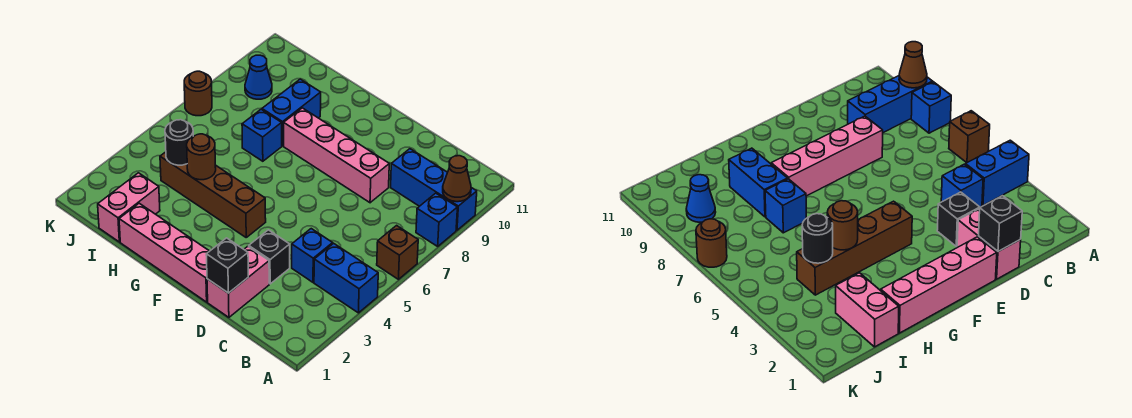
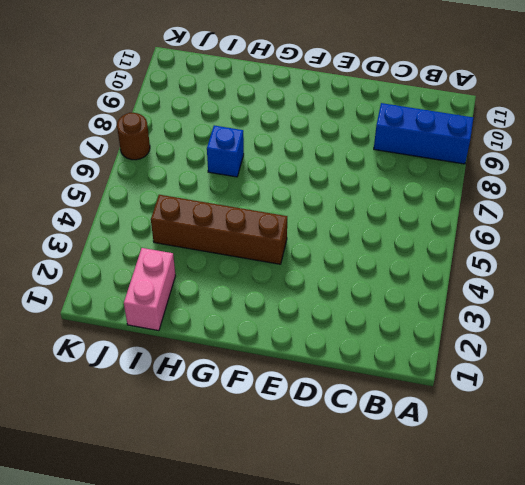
none -> blue 1x2 brick [314,243,378,313]
none -> brown 1x1 brick [377,226,418,279]
none -> blue 1x1 brick [416,193,457,246]

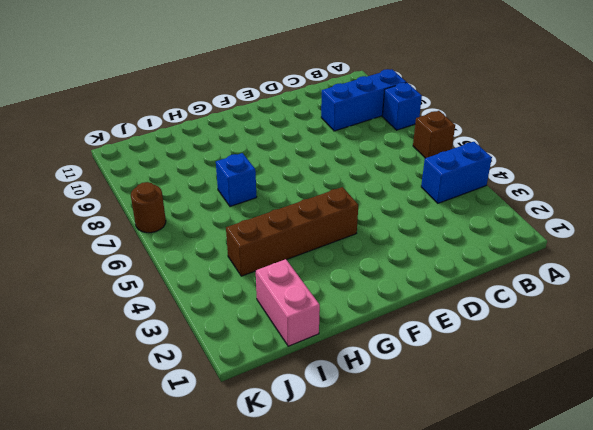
none -> blue 1x1 brick [292,229,333,282]
none -> pink 1x2 brick [207,246,269,317]
none -> black 1x1 brick [249,230,290,284]

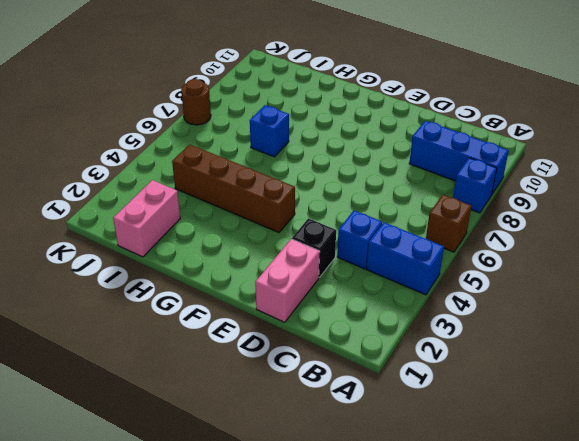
none -> pink 1x4 brick [284,108,389,203]
none -> pink 1x4 brick [119,203,209,302]
none -> blue 1x2 brick [262,79,321,146]

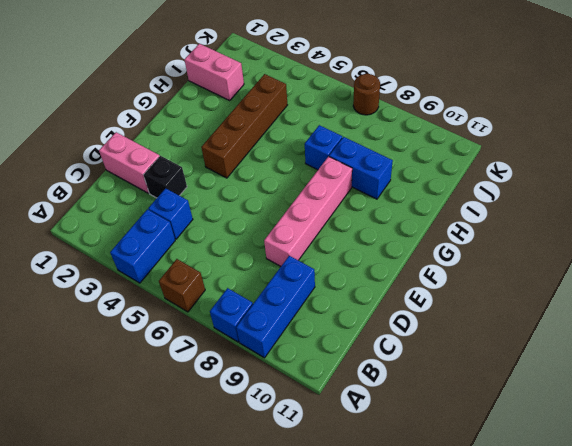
none -> pink 1x4 brick [119,203,209,302]
none -> blue 1x1 cone [245,55,272,99]
none -> brown 1x1 cone [443,156,471,202]

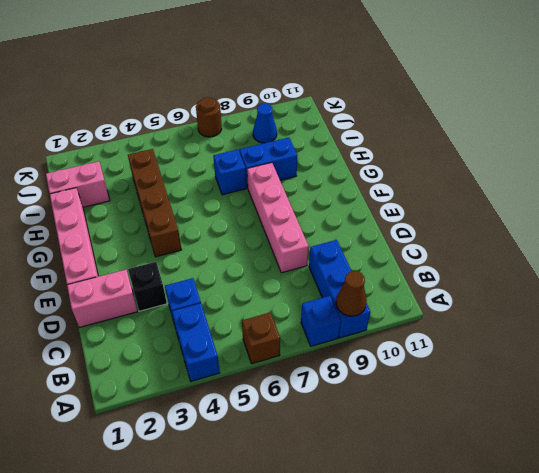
none -> black 1x1 brick [206,238,248,293]
none -> brown 1x1 round brick [187,134,216,180]
none -> black 1x1 round brick [165,120,193,165]

